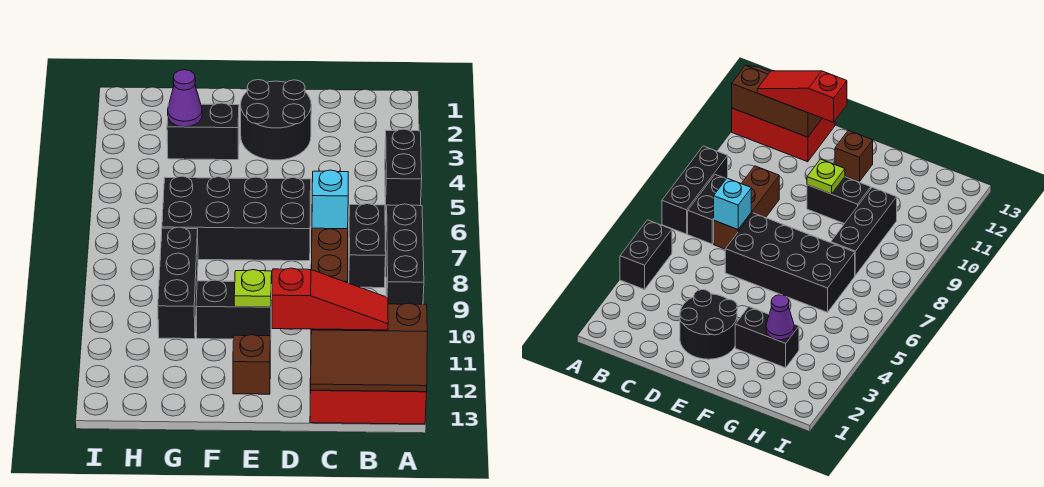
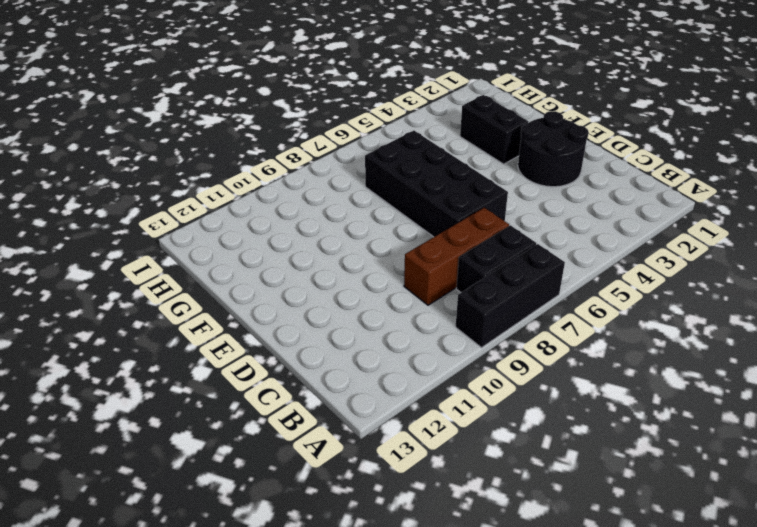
none -> black 1x2 brick [385,129,422,211]
none -> red 2x3 brick [310,378,427,424]
none -> black 1x2 brick [196,280,272,340]

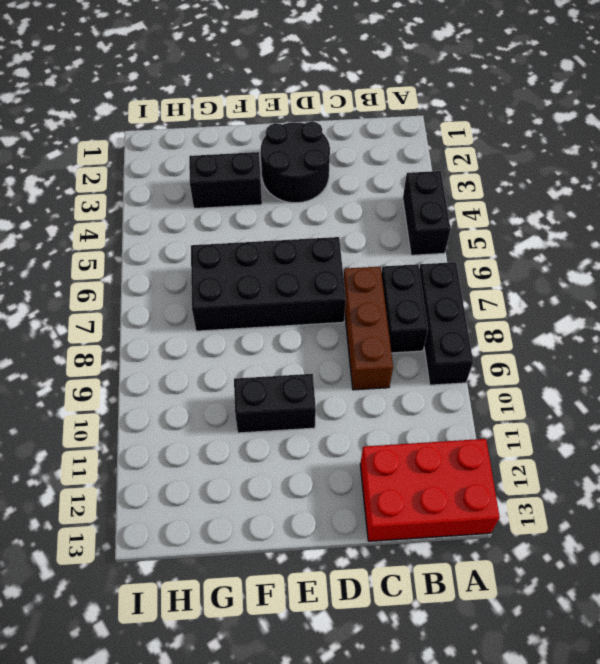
none -> brown 1x1 brick [233,335,270,394]
none -> black 1x3 brick [158,227,198,339]
none -> brown 2x3 slope [311,303,427,392]

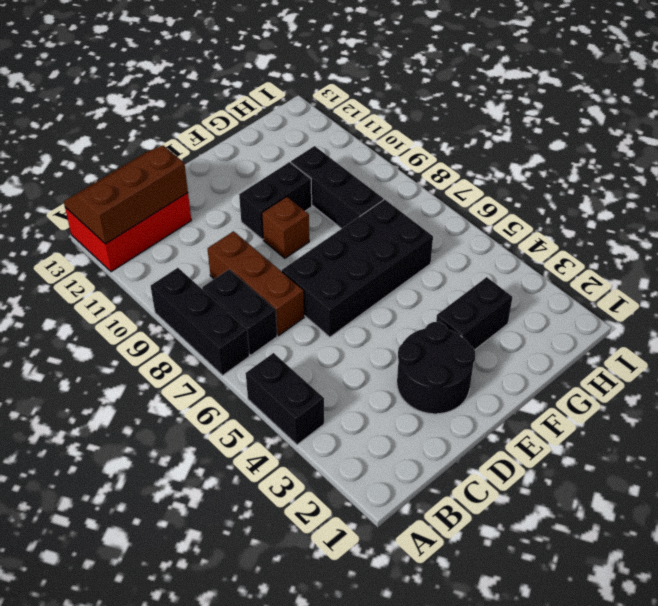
brown 1x1 brick [262,197,309,258] -> brown 1x1 brick moved to [233,335,270,394]
none -> cyan 1x1 brick [312,170,348,229]
none -> lime 1x1 plate [234,270,272,307]
none -> purple 1x1 cone [168,70,202,127]

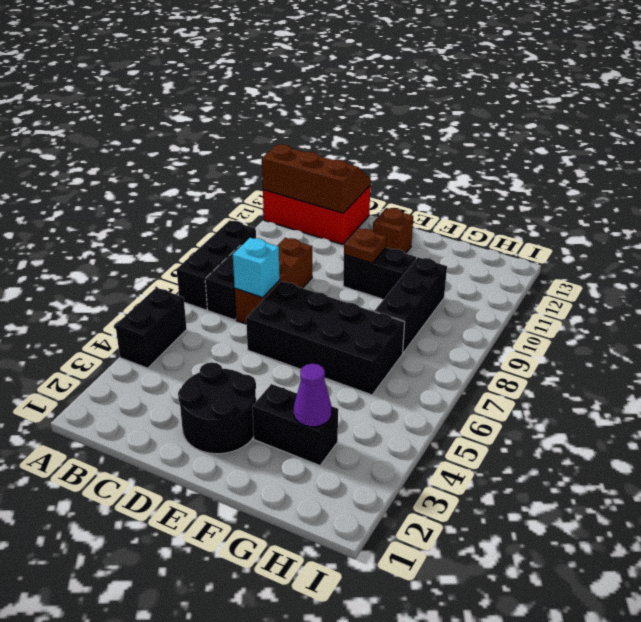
brown 1x1 plate [344,228,387,263] -> lime 1x1 plate [234,270,272,307]
none -> red 1x3 slope [272,268,388,330]

